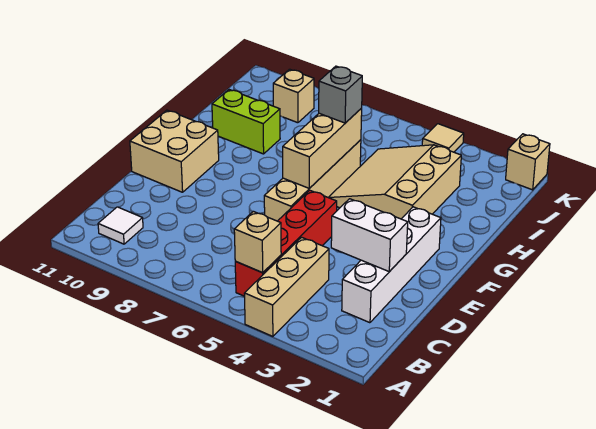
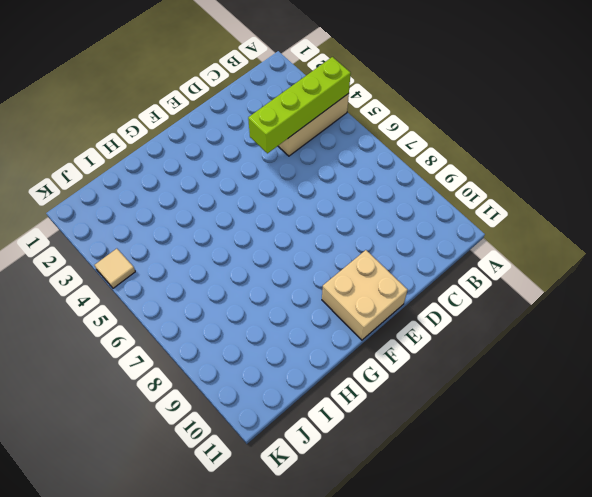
lime 1x4 brick [248,57,351,153] -> none
none -> red 1x4 brick [235,191,337,296]
none -> white 1x1 tile [98,207,143,244]
none -> white 1x4 brick [342,207,441,323]

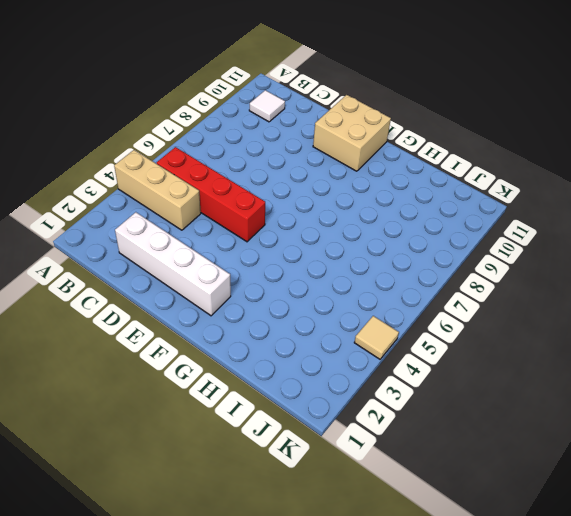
none -> tan 1x4 brick [264,140,361,221]
none -> tan 3x3 slope [329,145,461,219]
none -> lime 1x2 brick [212,90,280,154]

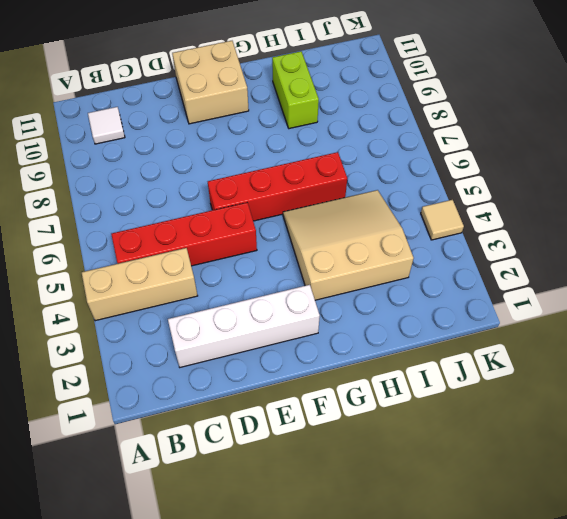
red 1x4 brick [208,152,347,221] -> tan 1x4 brick [264,140,361,221]
none -> tan 1x1 brick [273,69,314,123]
none -> tan 1x1 brick [506,134,550,190]
none -> tan 1x1 brick [234,211,281,273]

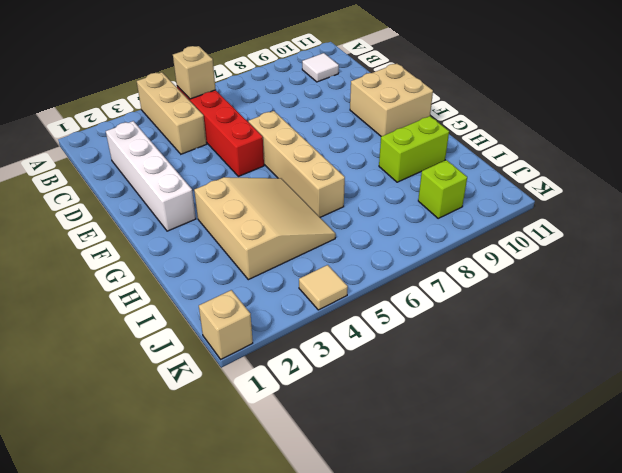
lime 1x1 brick [418,160,467,218] -> tan 1x1 brick [273,69,314,123]
none -> white 1x2 brick [331,199,408,272]
none -> tan 1x3 brick [283,108,362,188]
none -> grey 1x1 brick [319,66,362,123]

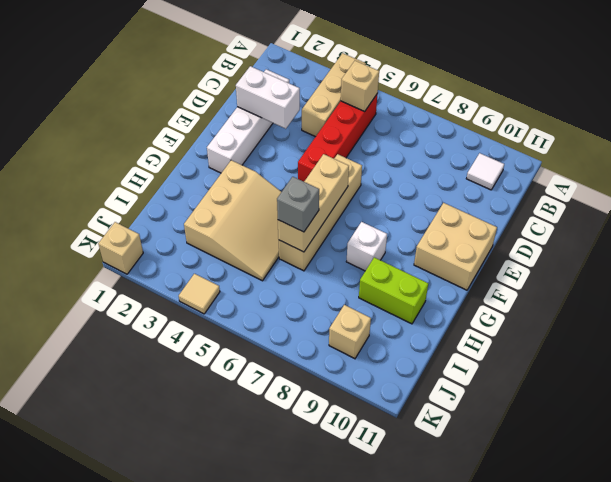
white 1x1 brick [346,222,387,271] -> none

